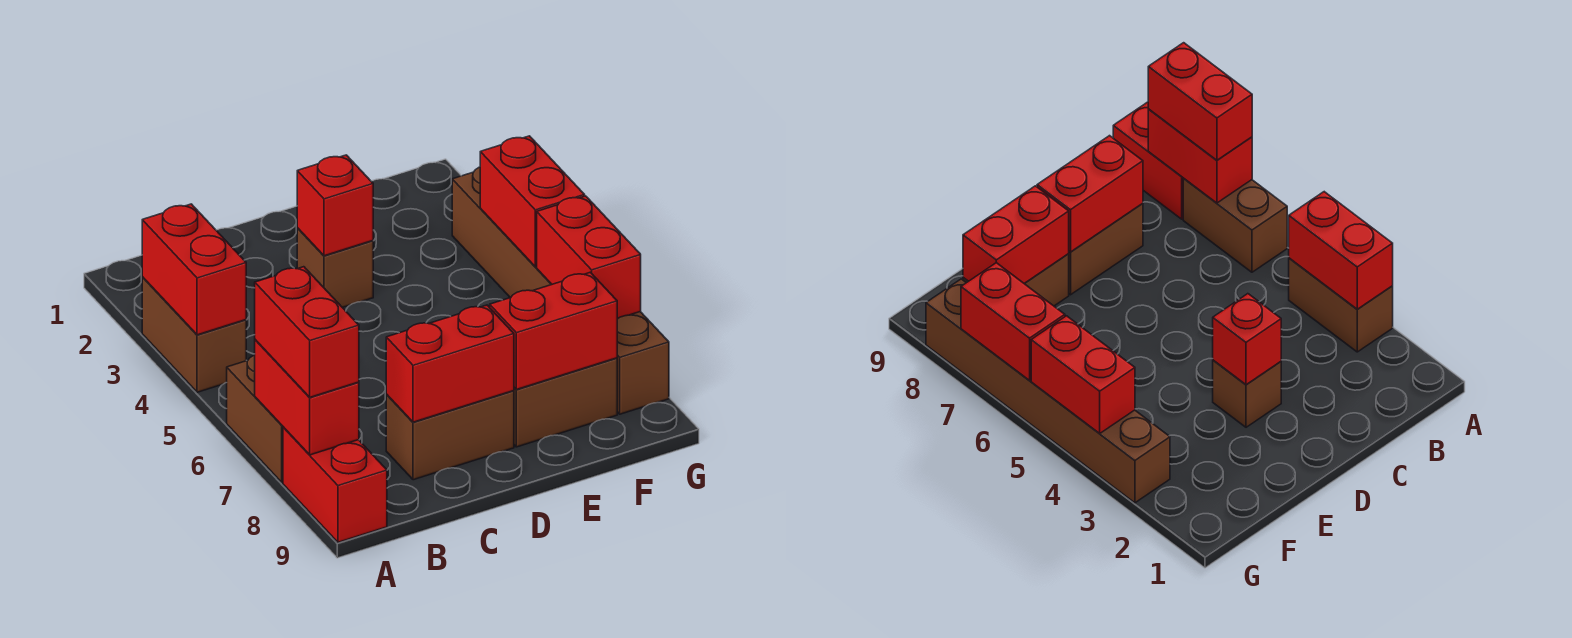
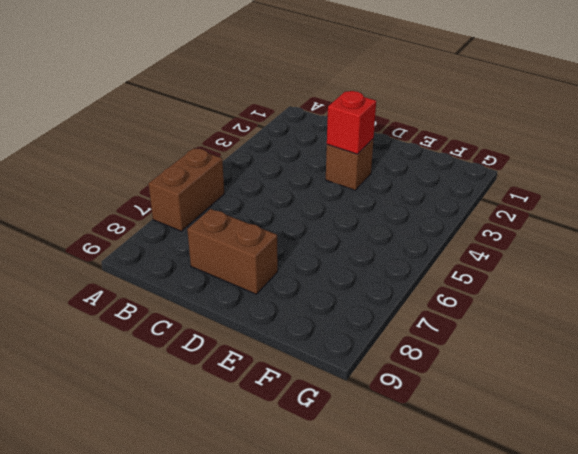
none -> brown 1x2 brick [142,277,246,392]
none -> red 1x2 brick [283,427,387,542]
none -> brown 1x2 brick [514,358,617,447]

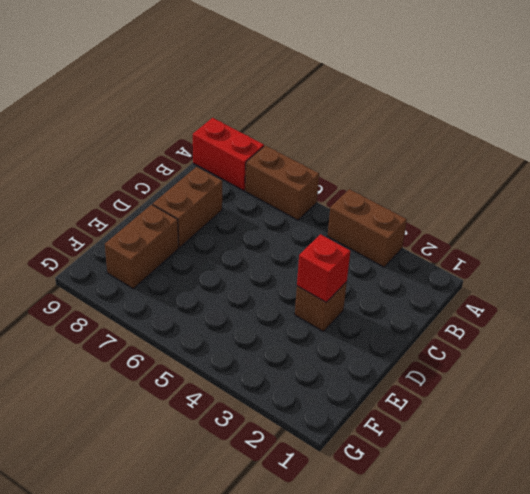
none -> brown 1x6 brick [452,167,669,414]
none -> red 1x2 brick [142,204,246,335]
none -> red 1x2 brick [255,340,359,455]

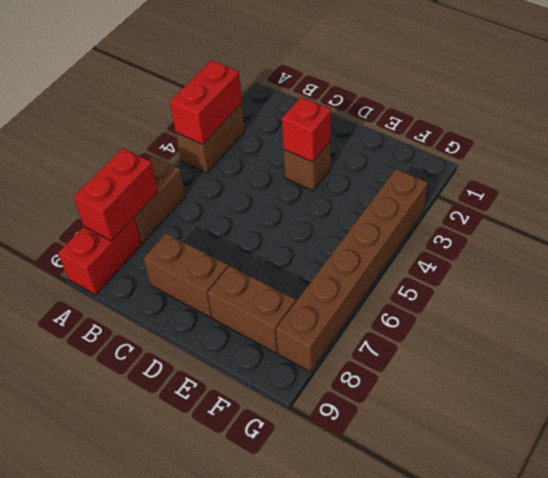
none -> red 1x2 brick [386,305,514,422]
none -> red 1x2 brick [490,272,617,390]
none -> red 1x2 brick [480,136,585,267]

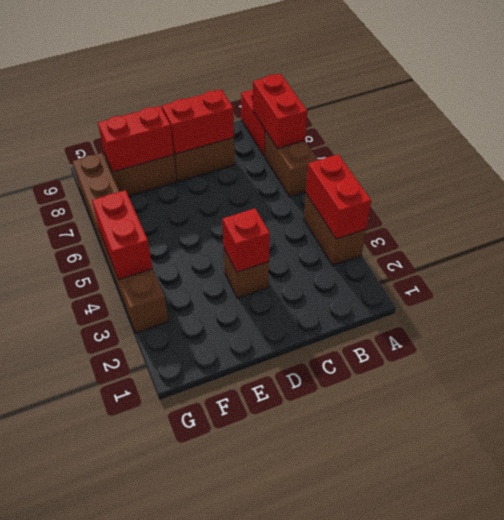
none -> red 1x2 brick [537,196,641,319]
none -> red 1x2 brick [255,267,359,397]

